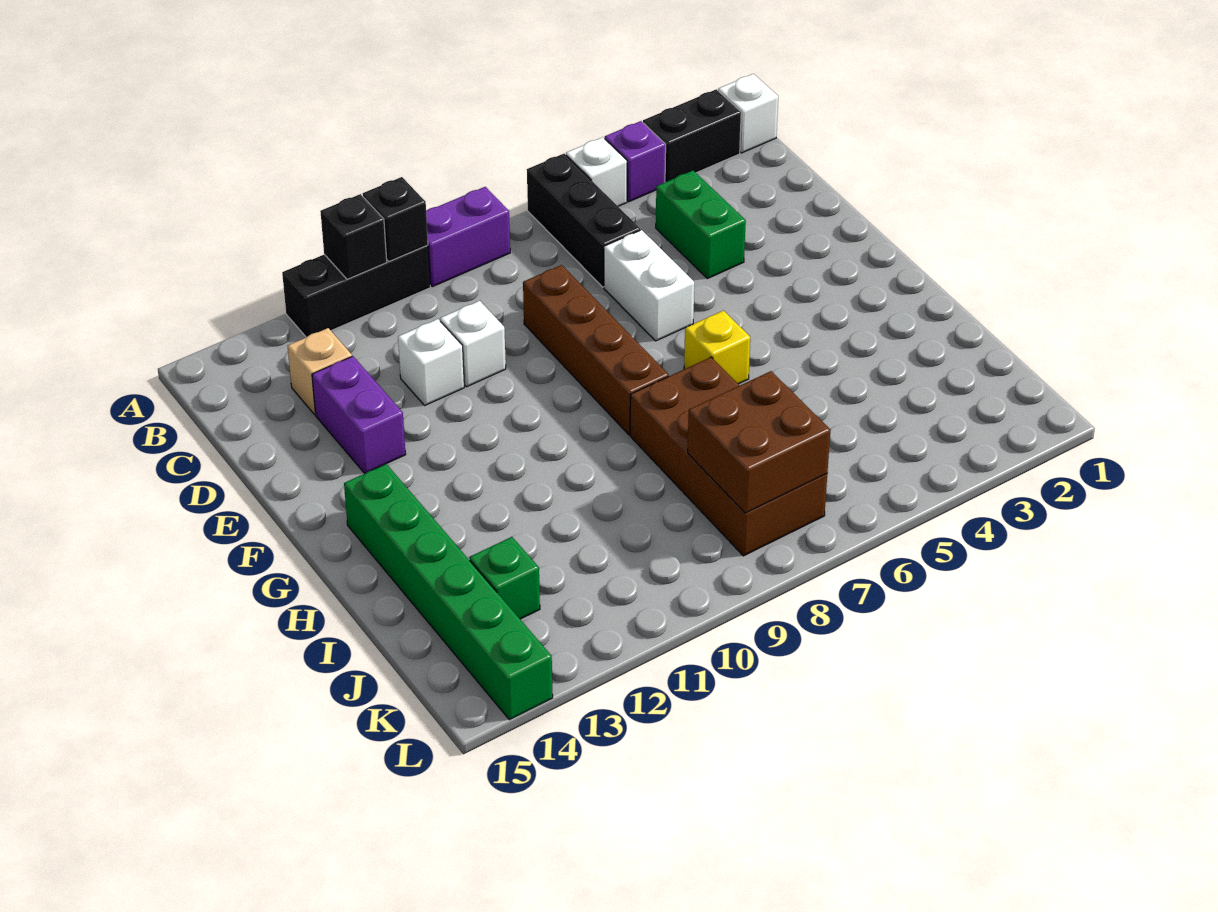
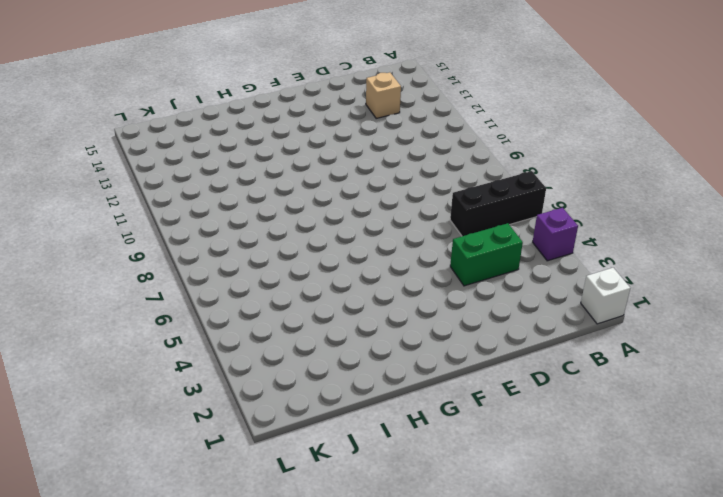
none -> black 1x2 brick [643,89,741,182]
none -> white 1x1 brick [566,137,627,206]
none -> purple 1x2 brick [426,187,510,287]

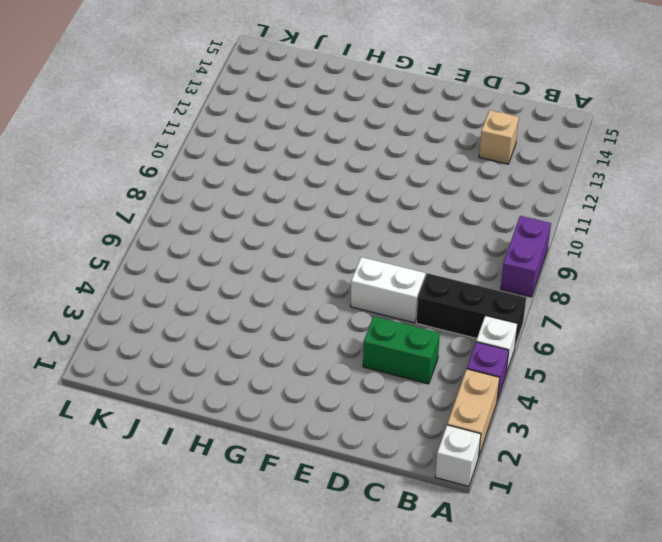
tan 1x2 brick [447,369,500,455] -> black 1x2 brick [643,89,741,182]
none -> black 1x3 brick [282,245,430,337]
none -> brown 1x4 brick [523,265,669,435]
none -> white 1x1 brick [440,301,506,387]

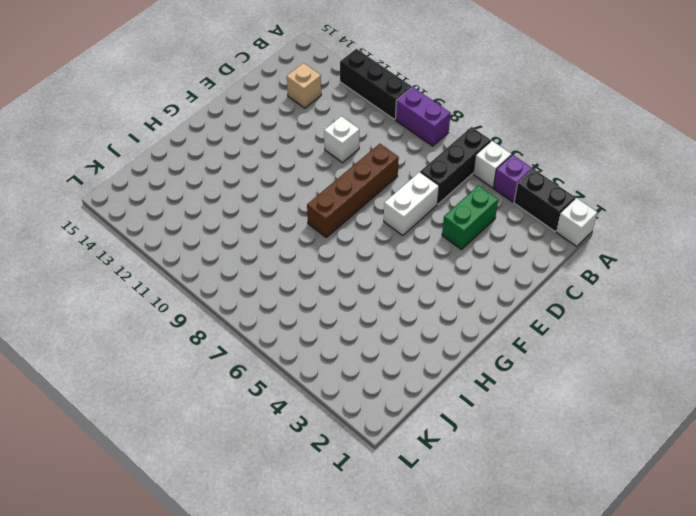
none -> white 1x1 brick [398,319,464,405]
none -> purple 1x2 brick [312,356,406,473]
none -> yellow 1x1 brick [684,311,750,384]

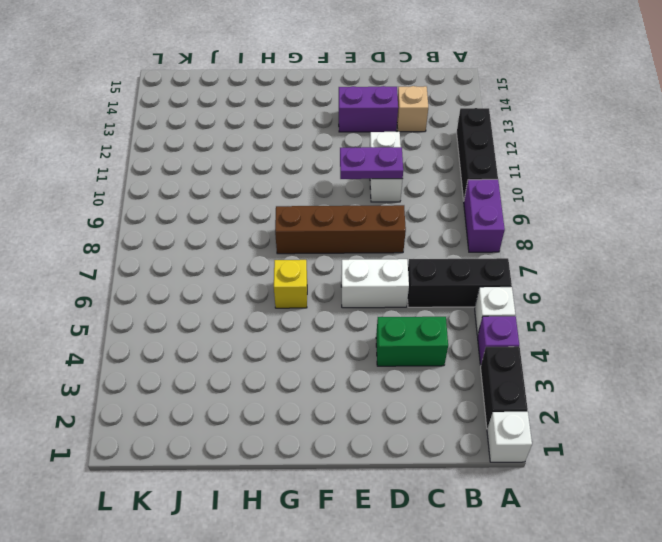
purple 1x2 plate [340,147,403,179] -> none
none -> green 1x6 brick [344,464,553,720]
none -> brown 2x4 brick [630,357,827,556]
none -> green 1x1 brick [469,537,540,619]

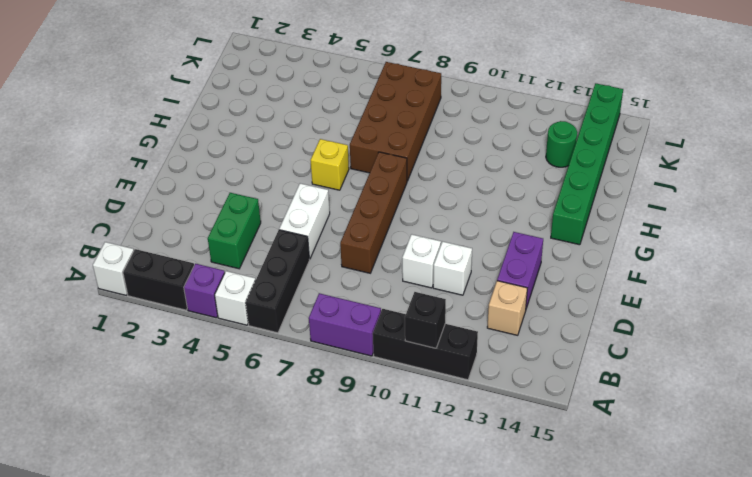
green 1x1 round brick [546,121,577,167] -> green 1x1 brick [469,537,540,619]
none -> black 1x1 brick [363,177,428,261]
none -> brown 2x2 brick [688,371,830,513]

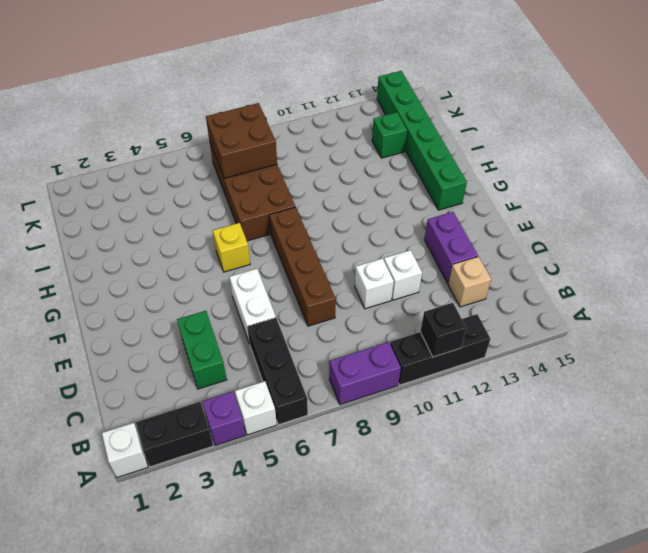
none -> black 1x1 brick [363,177,428,261]

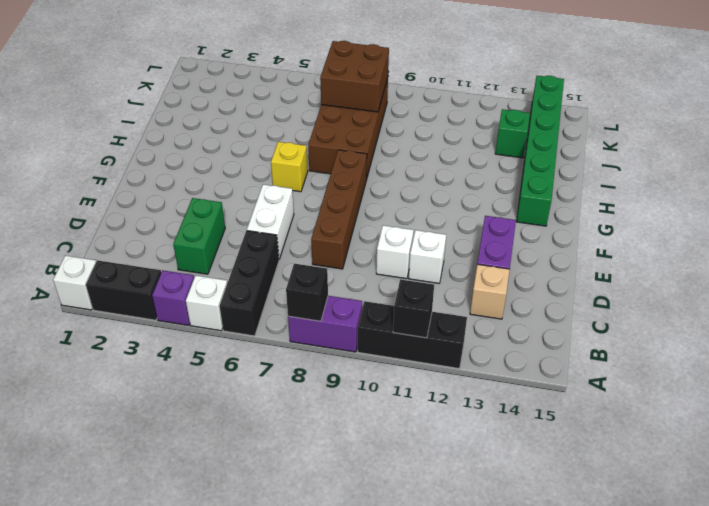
black 1x1 brick [286,264,328,321] -> black 1x1 brick moved to [363,177,428,261]

